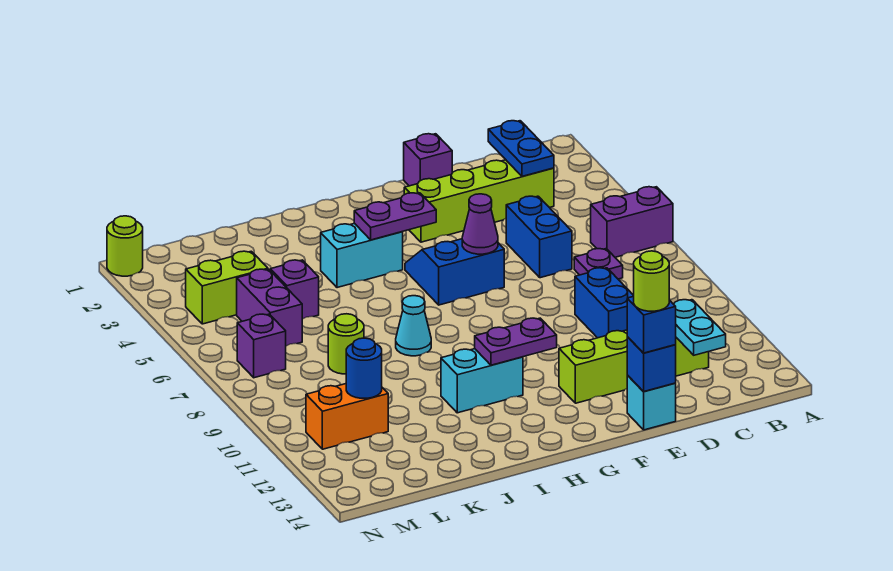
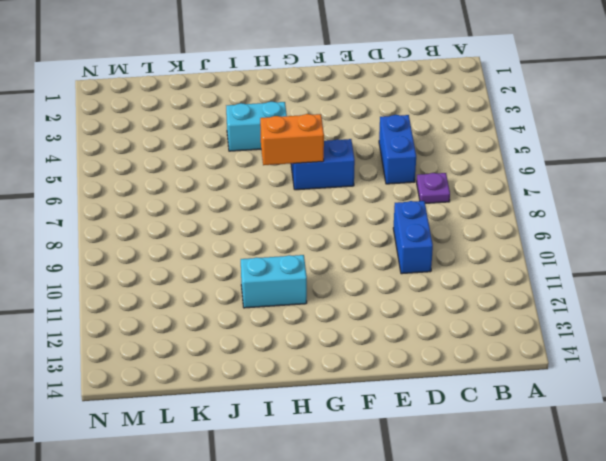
orange 1x2 brick [260,114,324,165] -> orange 1x2 brick moved to [306,384,388,449]
none -> purple 1x2 brick [591,187,673,257]
none -> lime 1x4 brick [404,160,554,242]
none -> lime 1x4 brick [559,330,709,403]

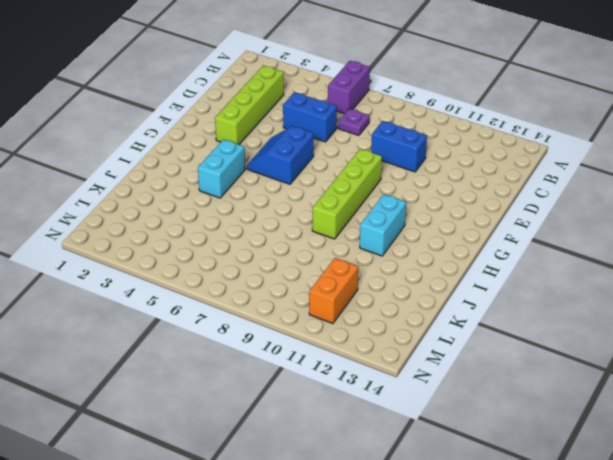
lime 1x4 brick [312,149,382,239] -> lime 1x4 brick moved to [559,330,709,403]
none -> purple 1x1 brick [404,134,453,186]
none -> cyan 1x1 brick [627,375,676,430]
none -> cyan 1x1 cone [396,296,431,356]

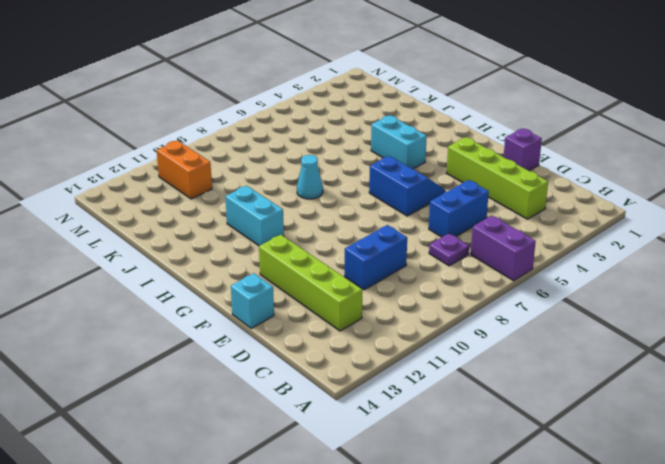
none -> purple 1x1 brick [270,260,319,319]
none -> lime 1x1 round brick [328,314,364,374]
none -> lime 1x2 brick [186,251,268,324]

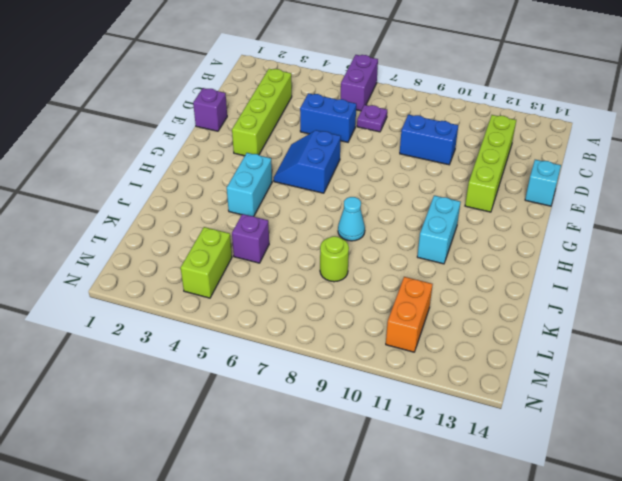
none -> purple 1x2 brick [237,269,302,346]
none -> purple 1x1 brick [237,314,286,378]
none -> lime 1x1 round brick [107,216,143,276]

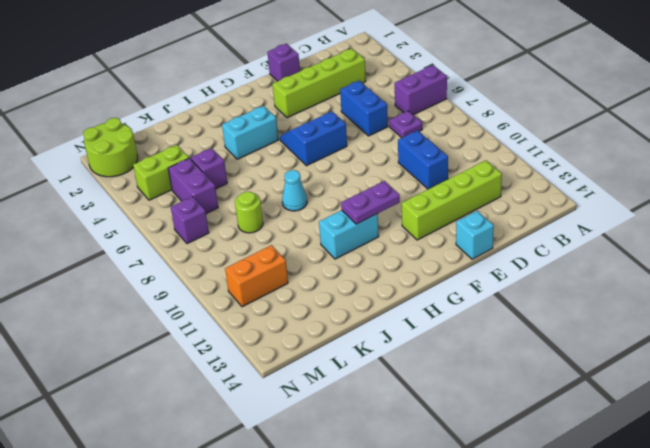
lime 2x2 round brick [83,118,138,177] -> lime 1x1 round brick [107,216,143,276]
none -> blue 1x2 plate [488,121,554,176]
none -> cyan 1x2 plate [674,300,726,355]
none -> blue 1x1 brick [627,337,676,392]

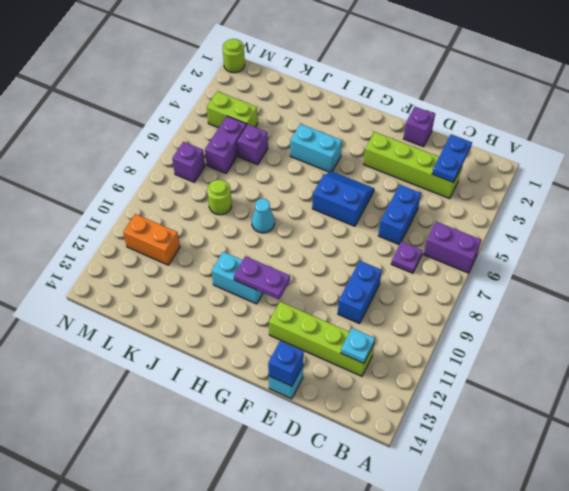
cyan 1x1 plate [341,328,375,363] -> cyan 1x2 plate [674,300,726,355]
none -> purple 1x1 cone [462,194,498,254]
none -> purple 1x2 plate [354,193,436,240]
none -> blue 1x1 round brick [346,338,382,398]

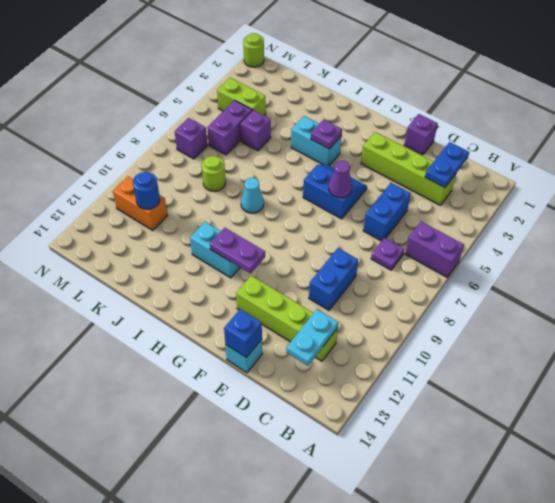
purple 1x1 plate [311,120,342,149] -> purple 1x2 plate [354,193,436,240]
none -> blue 1x1 brick [627,296,676,353]
none -> lime 1x1 round brick [634,251,669,311]

